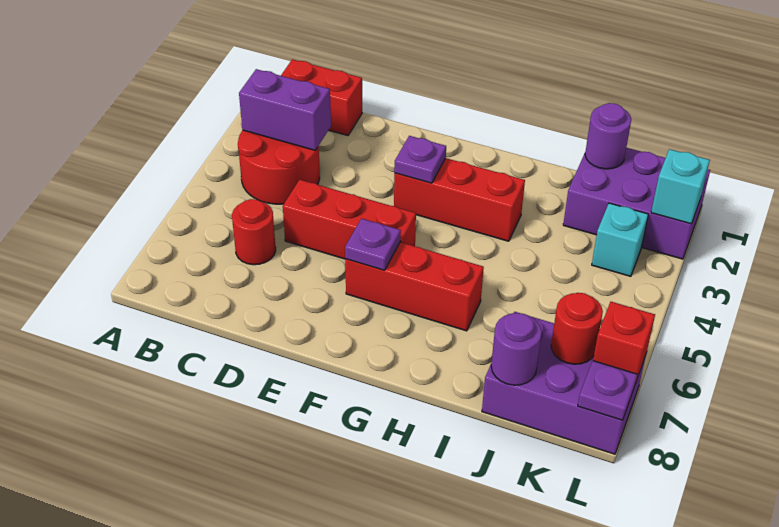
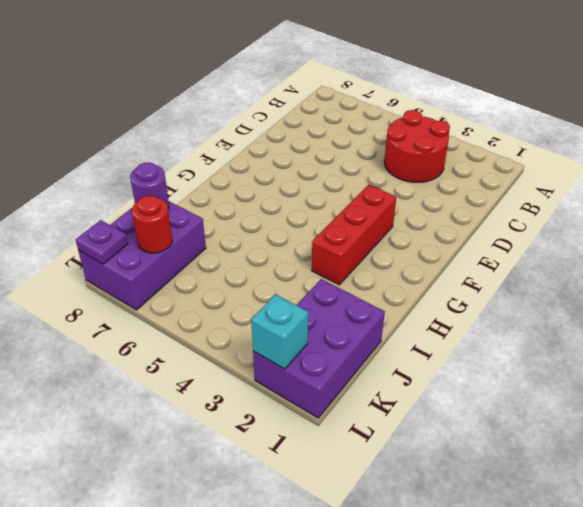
none -> red 1x2 brick [281,59,362,136]
none -> red 1x1 round brick [232,199,276,265]
none -> red 1x3 brick [283,180,416,259]

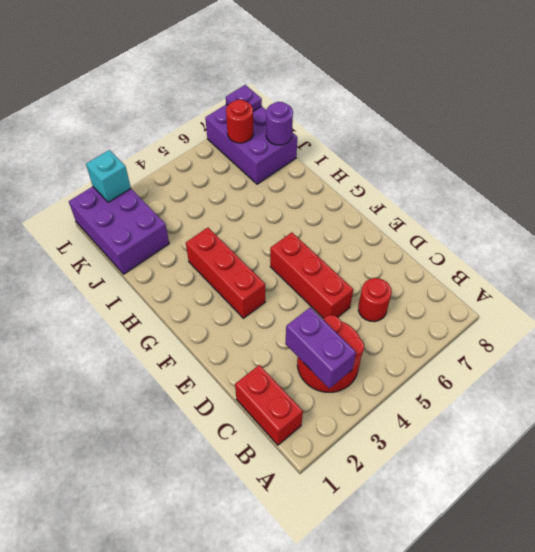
none -> red 1x3 brick [345,242,484,331]
none -> cyan 1x1 brick [592,203,648,276]
none -> purple 1x1 plate [394,136,446,183]

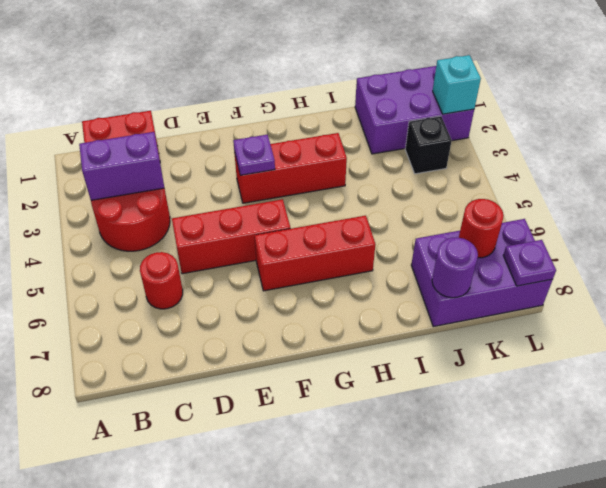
black 1x1 brick [405,116,452,174] -> cyan 1x1 brick [592,203,648,276]
none -> purple 1x1 plate [345,219,401,270]
none -> purple 1x1 round brick [585,103,631,169]
none -> red 1x1 brick [593,302,655,381]

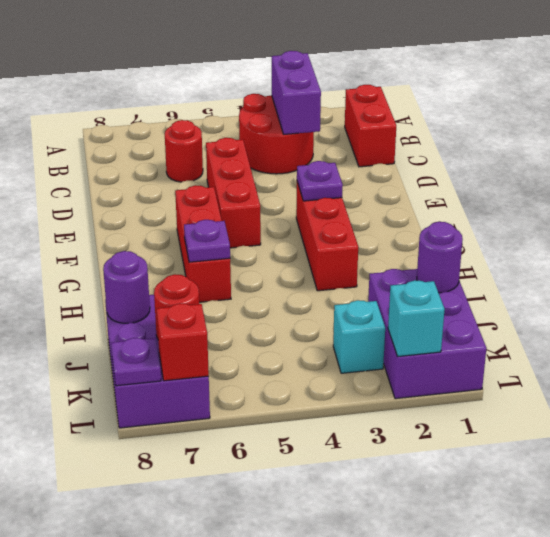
purple 1x1 plate [184,220,230,262] -> purple 1x1 plate moved to [345,219,401,270]

